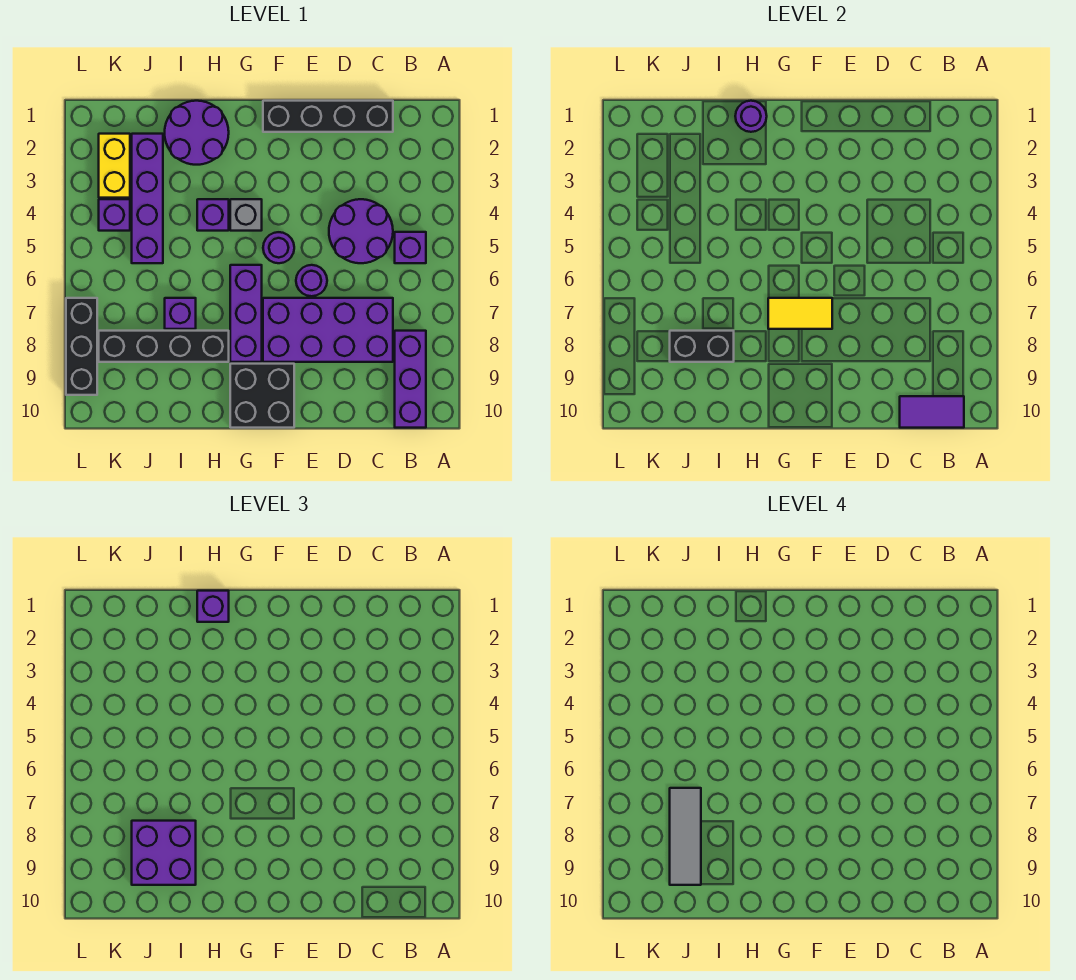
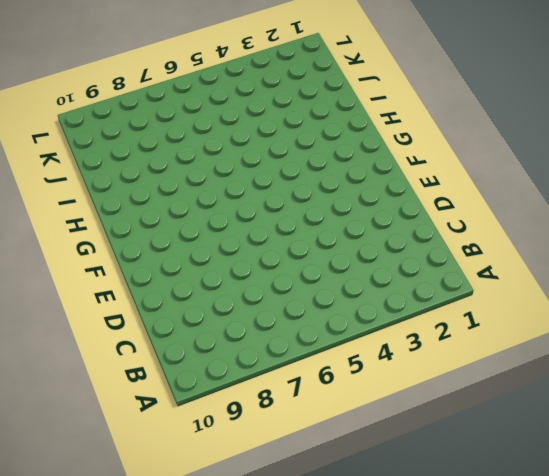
none -> purple 1x1 brick [395,232,426,263]
none -> purple 1x3 brick [395,331,426,428]
none -> black 1x4 brick [263,101,393,132]

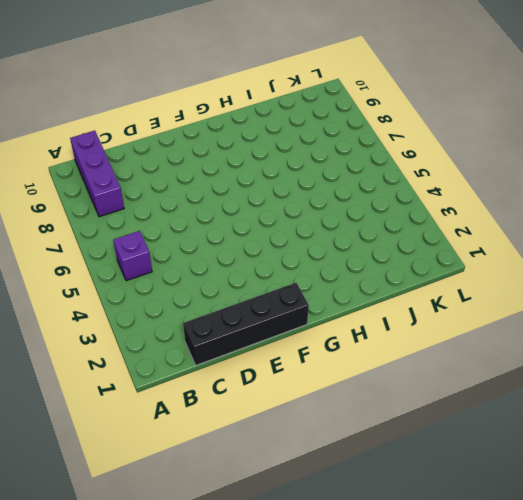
none -> purple 2x2 round brick [329,199,393,263]
none -> purple 2x4 brick [263,298,393,362]
none -> purple 1x1 round brick [296,265,327,296]

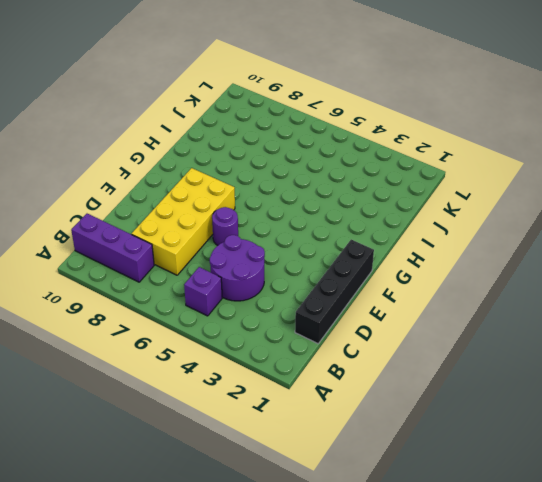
yellow 2x4 brick [132,168,235,275] -> purple 2x4 brick [263,298,393,362]
none -> purple 1x1 round brick [263,232,294,263]
none -> black 2x2 brick [230,364,294,428]
none -> grey 1x1 brick [230,199,262,231]

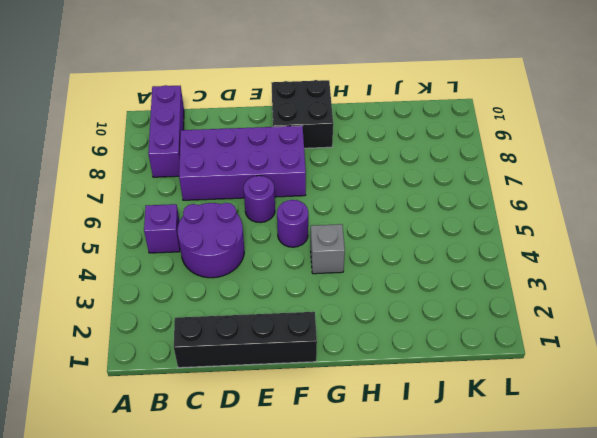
none -> purple 1x3 brick [230,265,262,362]
none -> purple 2x2 round brick [165,101,229,165]
none -> purple 1x1 brick [197,199,229,231]

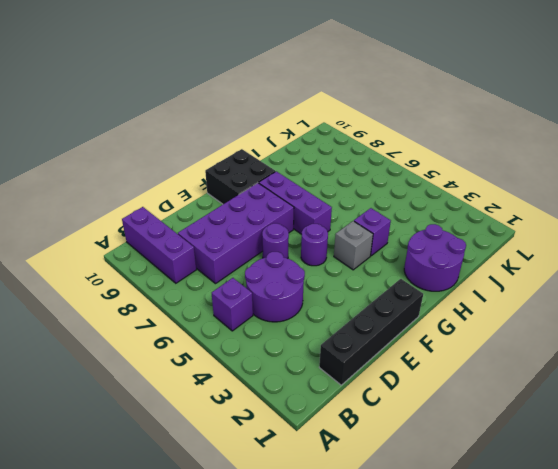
none -> black 1x4 brick [99,331,229,362]
none -> purple 1x1 brick [165,298,196,329]
none -> purple 1x4 brick [132,134,163,263]

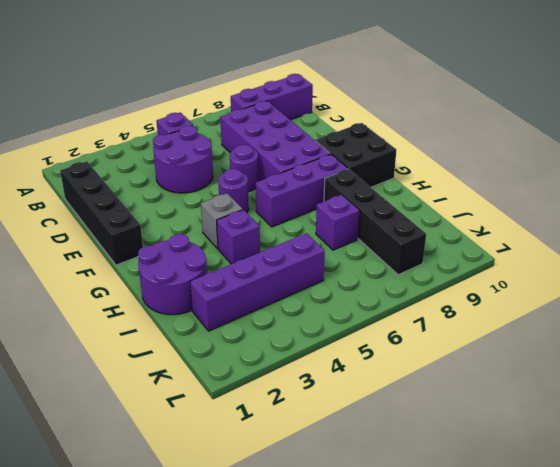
none -> yellow 1x2 brick [99,134,130,198]
none -> purple 1x1 brick [99,199,130,231]
none -> black 1x3 brick [66,298,97,395]

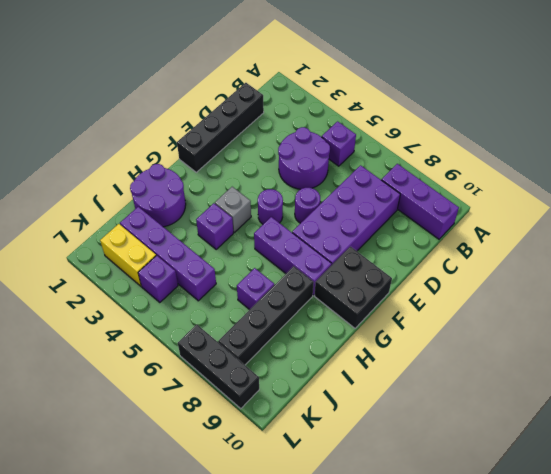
none -> purple 1x2 tile [900,396,964,428]
none -> yellow 1x2 tile [768,298,832,329]
none -> purple 1x1 round brick [735,101,767,132]

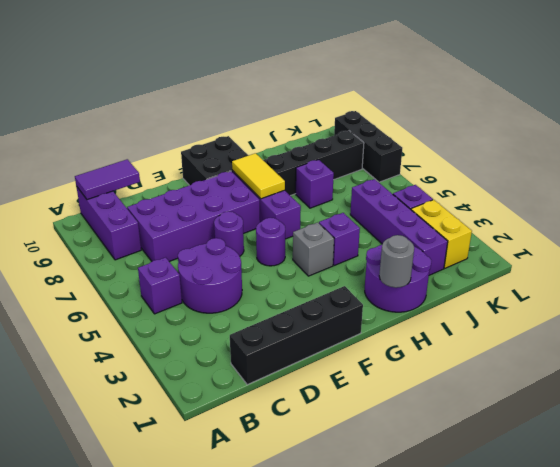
yellow 1x2 tile [232,153,285,199] -> yellow 1x2 tile turned to [768,298,832,329]
grey 1x1 round brick [379,235,414,288] -> purple 1x1 round brick [735,101,767,132]
none -> black 1x2 brick [670,331,734,362]
none -> purple 1x1 brick [197,591,229,622]
none -> purple 2x2 brick [132,821,196,885]

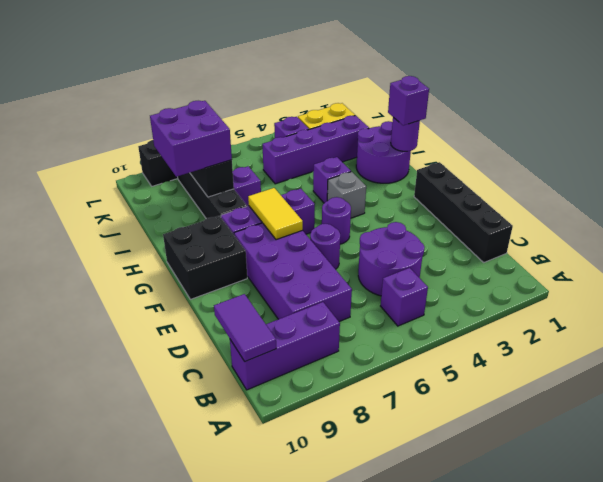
none -> grey 1x3 tile [670,788,701,885]

